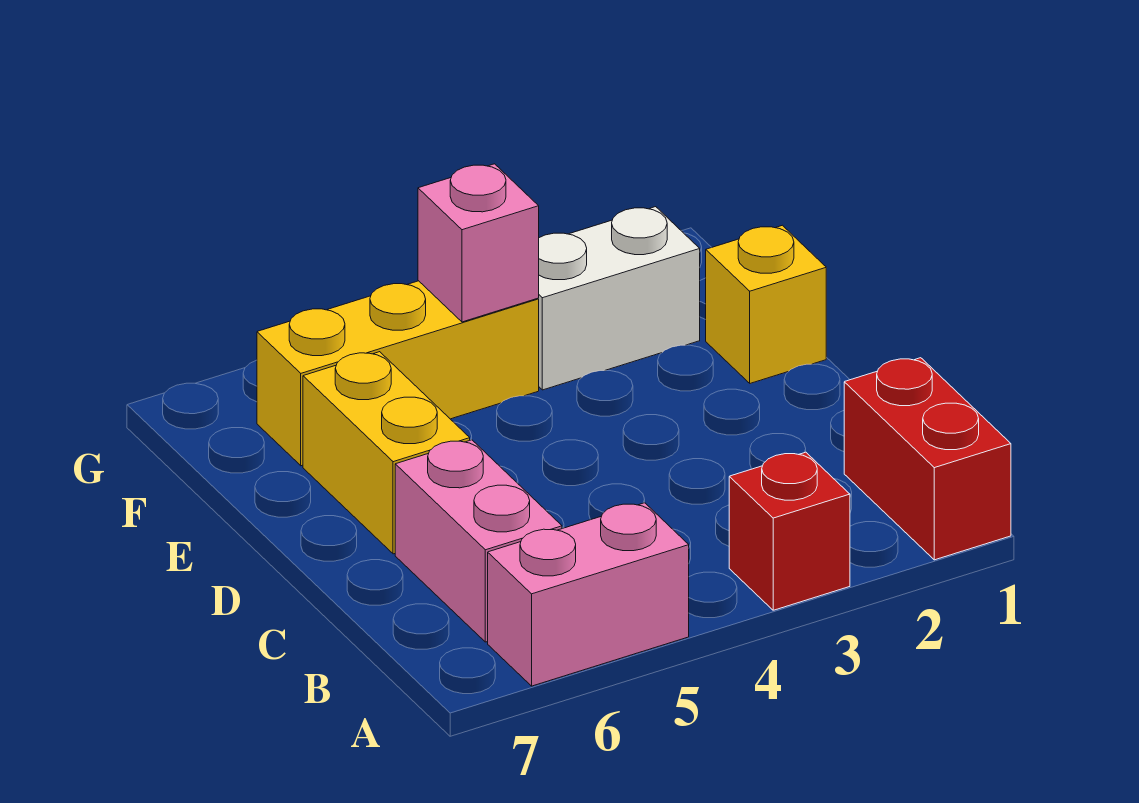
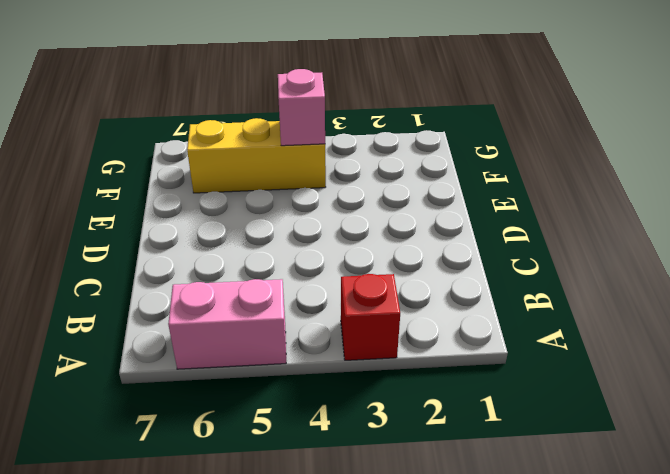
none -> red 1x2 brick [844,358,1011,560]
none -> pink 1x2 brick [395,440,562,642]

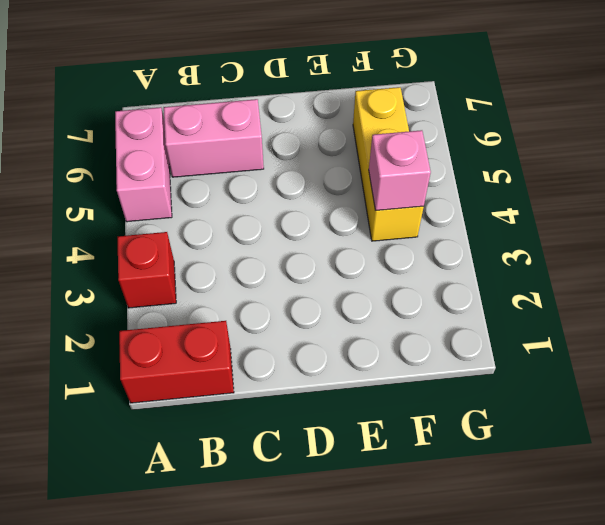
none -> yellow 1x2 brick [303,352,470,554]
none -> yellow 1x1 brick [706,225,826,383]

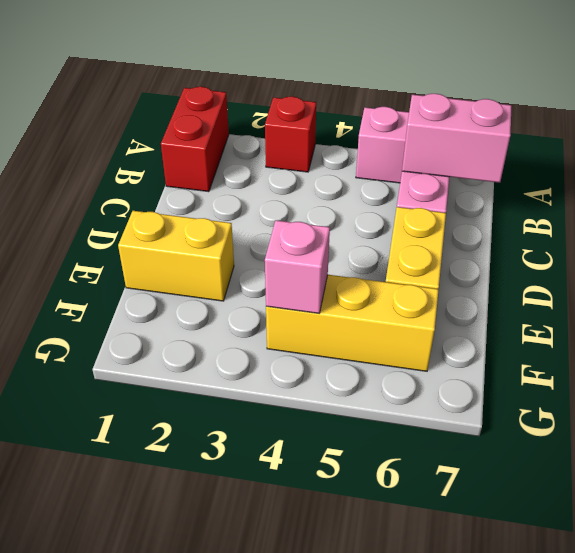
pink 1x2 brick [402,94,512,183] -> none
yellow 1x2 brick [118,211,234,301] -> yellow 1x1 brick [706,225,826,383]
none -> white 1x2 brick [538,207,700,390]

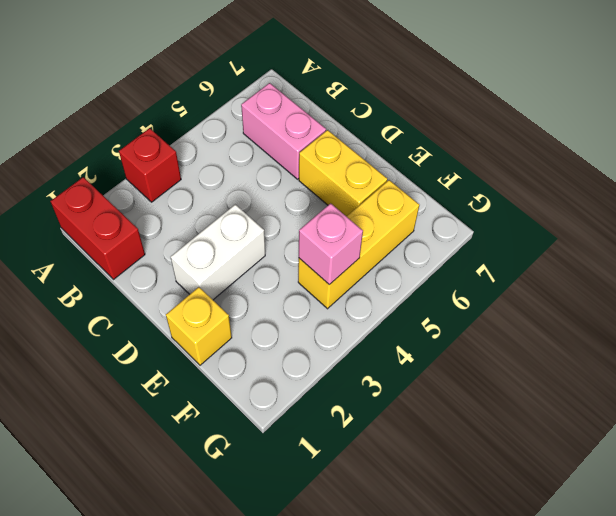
white 1x2 brick [171,204,265,300] -> white 1x2 brick moved to [538,207,700,390]
none -> pink 1x2 brick [488,503,689,686]

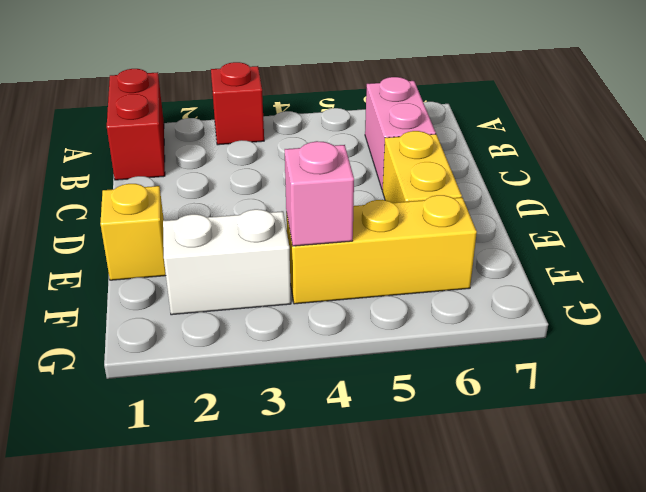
none -> pink 1x2 brick [488,503,689,686]

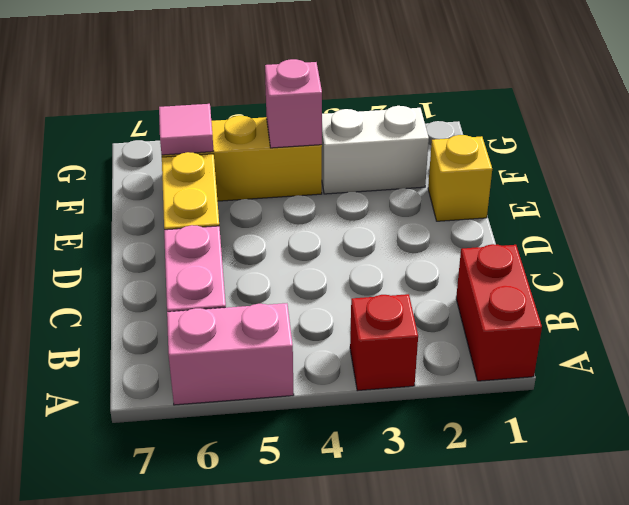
pink 1x1 tile [159,104,213,155] -> none

